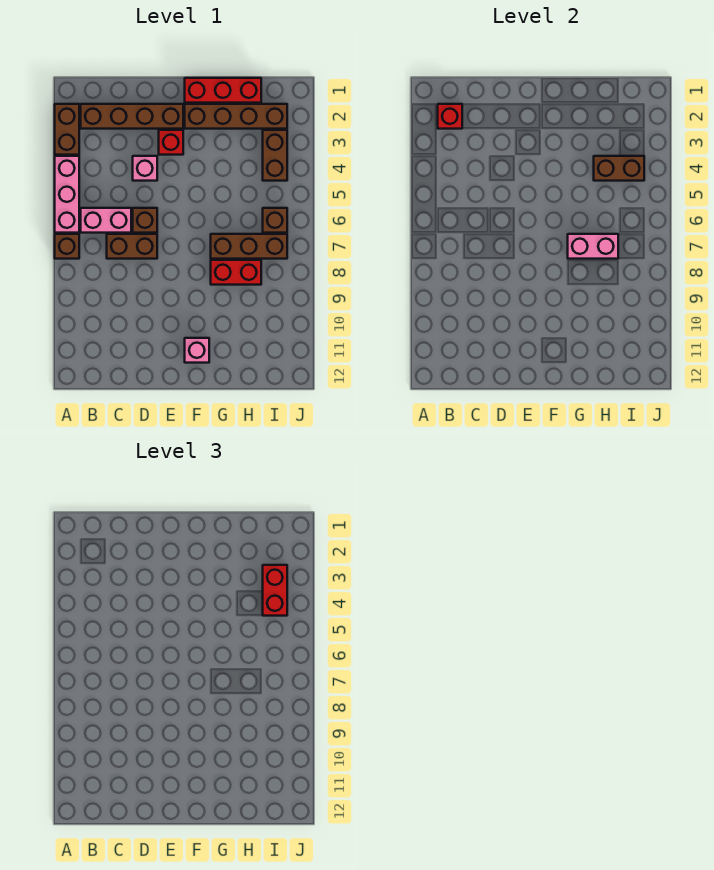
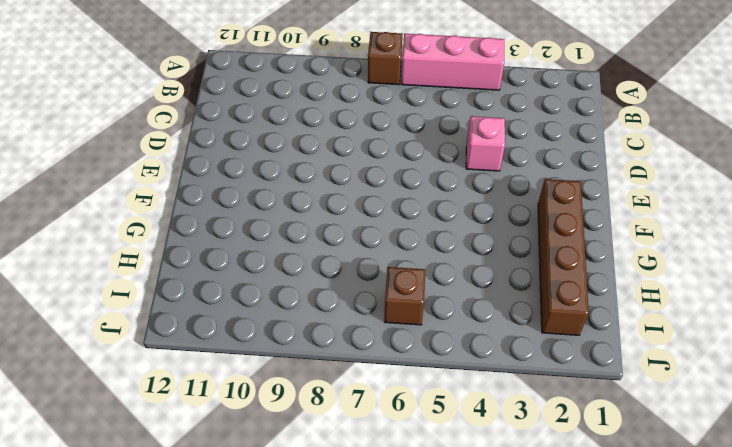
none -> brown 1x2 brick [55,104,79,155]
none -> brown 1x4 brick [81,104,183,129]
none -> pink 1x2 brick [81,208,131,233]

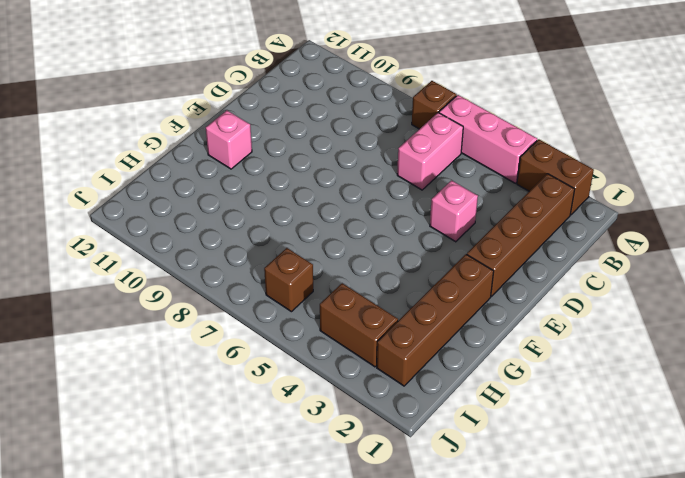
none -> brown 1x2 brick [107,234,157,259]
none -> brown 1x1 brick [133,208,157,233]
none -> red 1x1 brick [159,130,183,155]

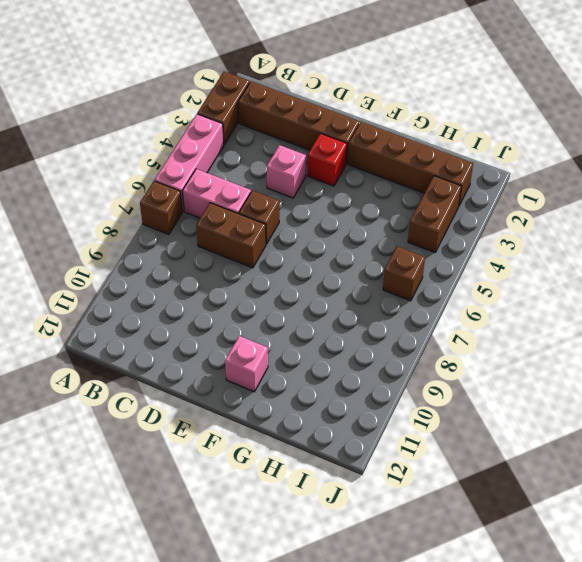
none -> red 1x3 brick [185,78,261,103]
none -> brown 1x3 brick [211,234,287,259]
none -> red 1x2 brick [211,260,261,285]

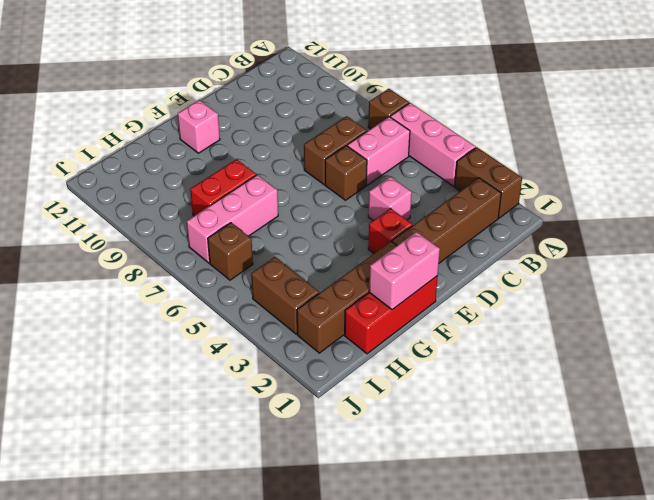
pink 1x2 brick [369,232,440,310] -> pink 1x2 brick moved to [568,234,618,259]
pink 1x3 brick [187,175,278,263] -> brown 1x3 brick [211,234,287,259]
none -> red 1x1 brick [438,104,462,129]
none -> brown 1x2 brick [594,156,644,181]
none -> red 1x2 brick [263,565,287,616]

